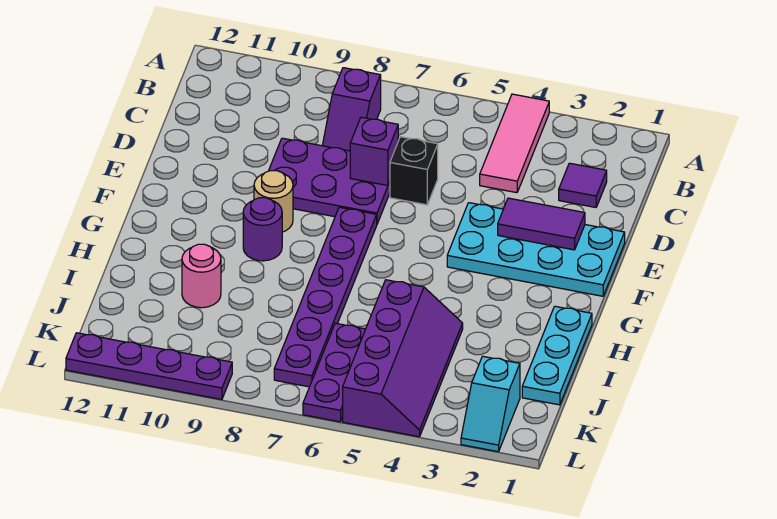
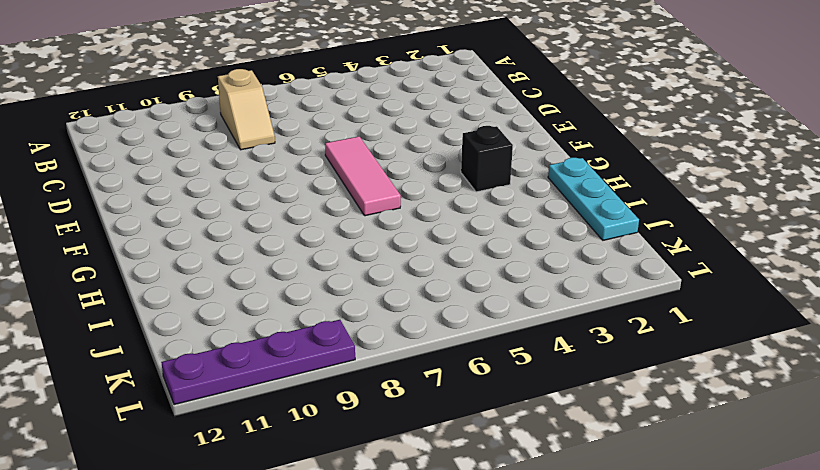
tan 1x2 slope [218,69,275,150] -> purple 1x2 slope [322,68,381,151]
pink 1x3 tile [325,136,401,216] -> pink 1x3 tile moved to [480,94,549,193]
black 1x1 brick [461,126,513,192] -> black 1x1 brick moved to [390,137,438,205]
none -> purple 1x1 tile [559,163,607,207]
none -> purple 2x3 plate [269,138,390,224]
none -> cyan 2x4 plate [447,203,625,296]

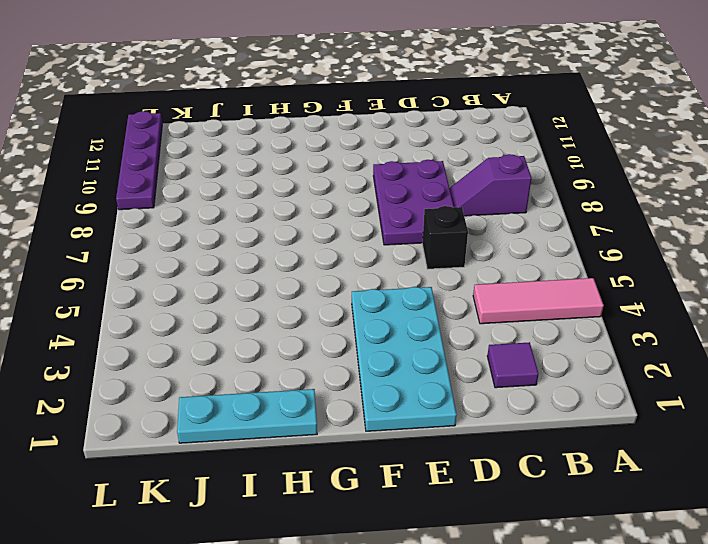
none -> purple 1x6 plate [274,207,377,387]
none -> tan 1x1 round brick [254,171,293,232]
none -> purple 1x1 round brick [243,198,282,261]

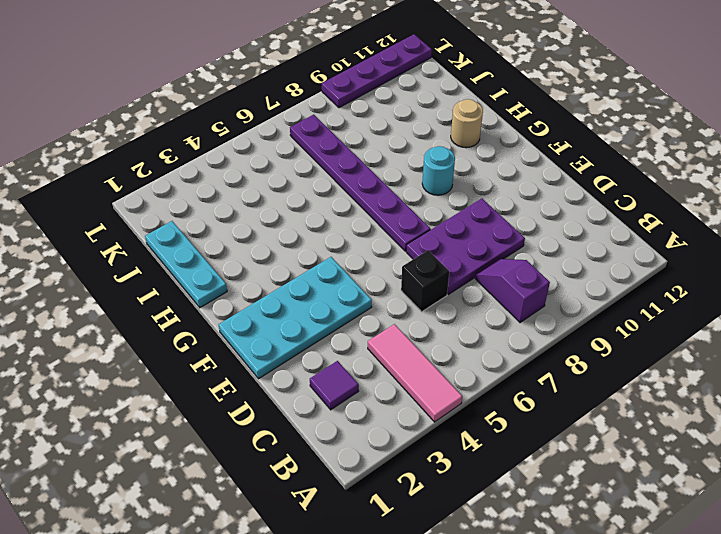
cyan 1x1 round brick [422,146,455,195] -> purple 1x1 round brick [243,198,282,261]
tan 1x1 round brick [451,99,483,148] -> tan 1x1 round brick moved to [254,171,293,232]
none -> purple 2x4 slope [343,280,463,437]
none -> pink 1x1 round brick [182,244,221,308]
none -> purple 1x3 plate [303,323,365,422]

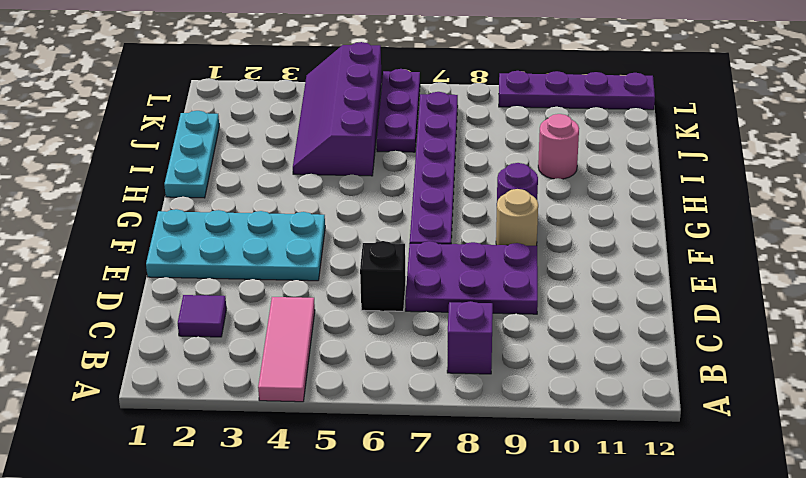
none -> cyan 1x2 slope [461,356,520,452]
none -> purple 1x1 brick [350,117,398,186]
none -> purple 1x2 tile [498,198,585,250]

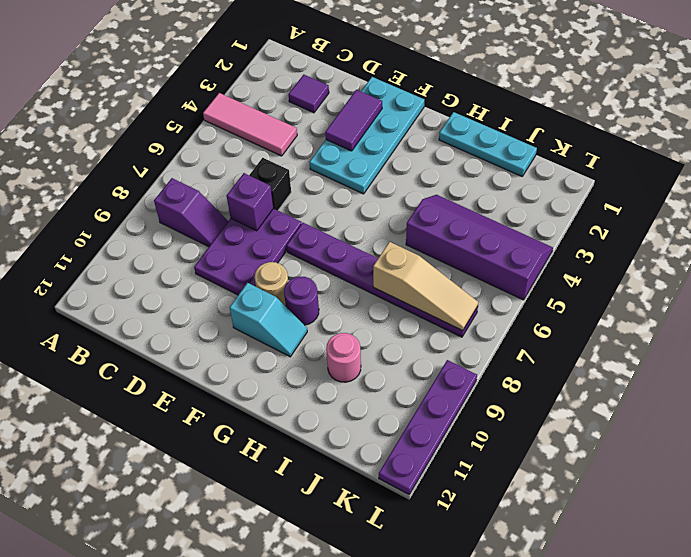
cyan 1x2 slope [230,283,307,357] -> cyan 1x2 slope moved to [461,356,520,452]
tan 1x3 slope [373,242,478,331] -> none
none -> purple 1x3 plate [303,323,365,422]

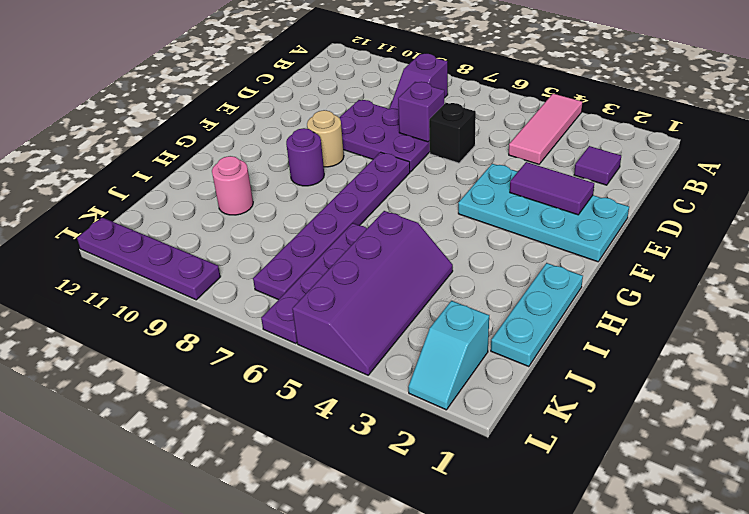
purple 1x4 plate [261,223,367,343] -> purple 1x3 plate [303,323,365,422]

